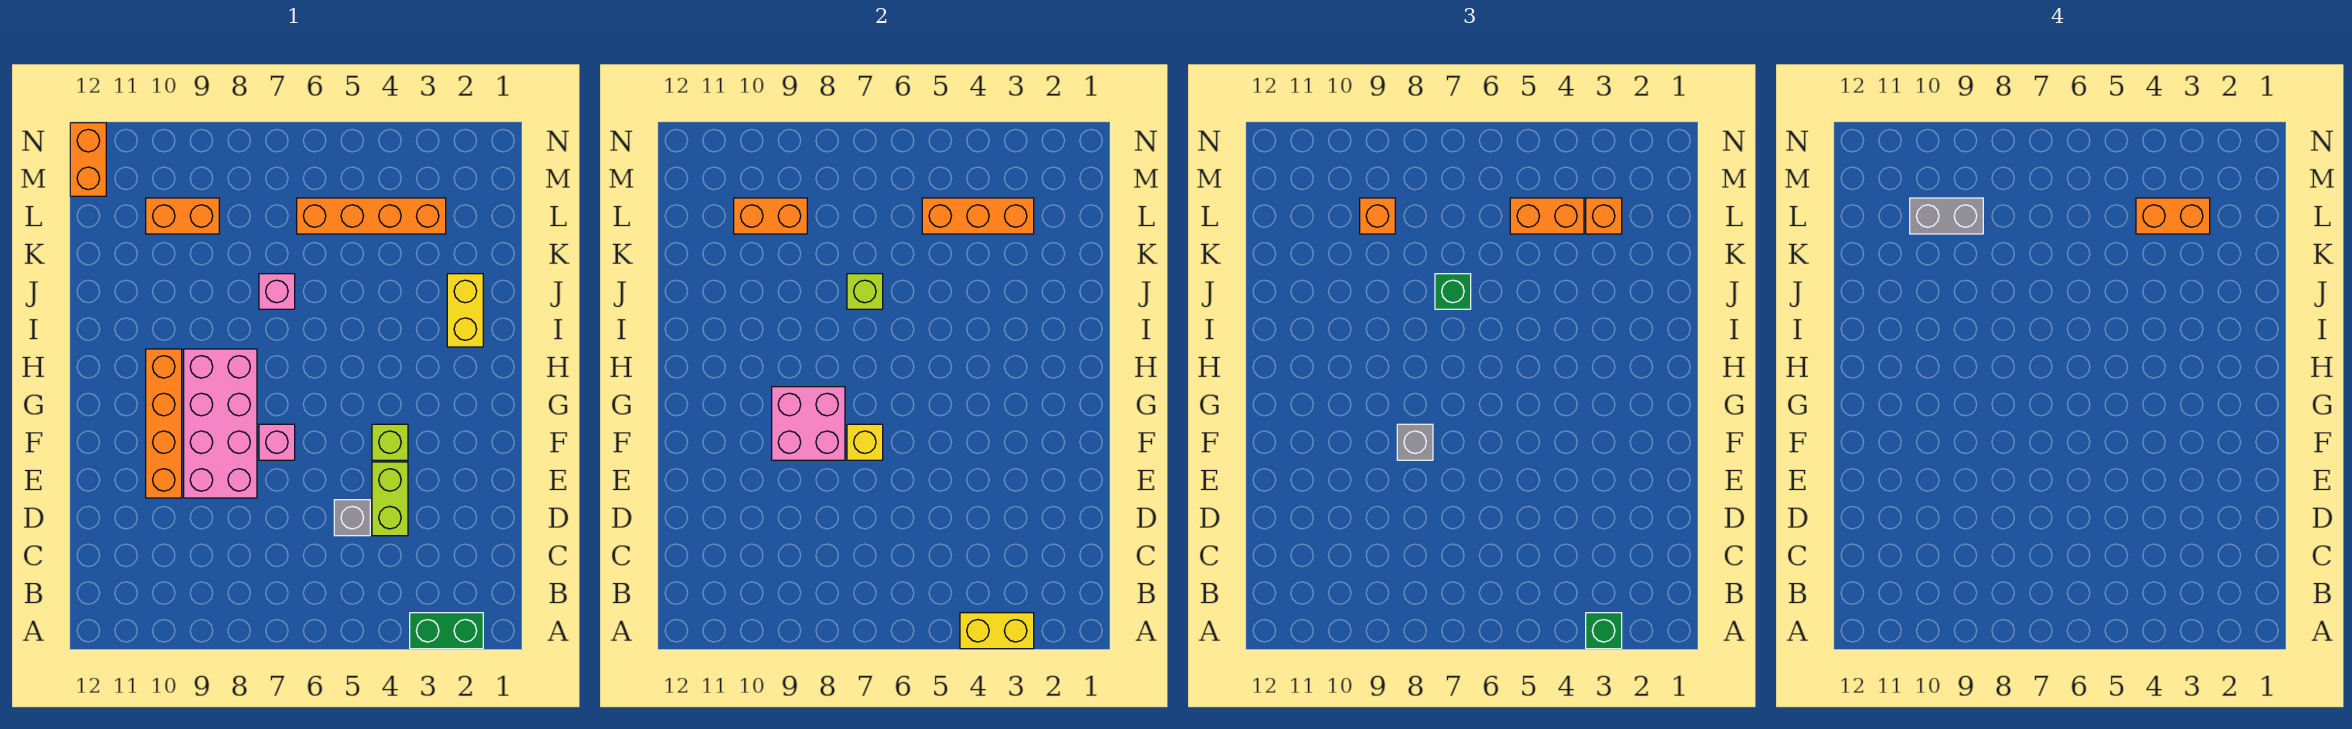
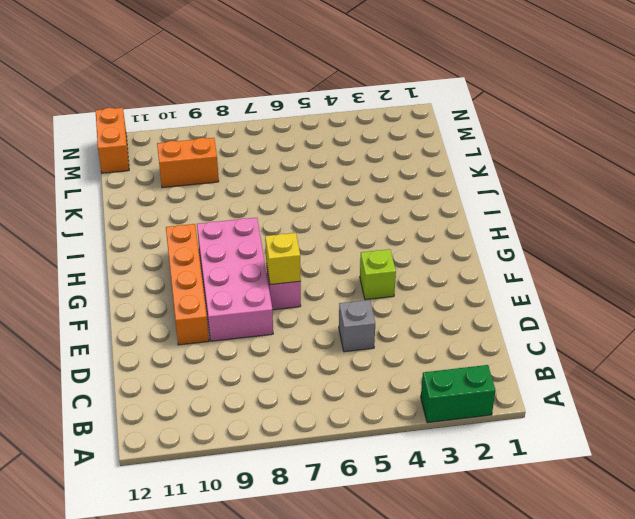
none -> lime 1x2 brick [372,462,408,536]
none -> yellow 1x2 brick [447,274,483,347]
none -> pink 1x1 brick [259,274,295,309]

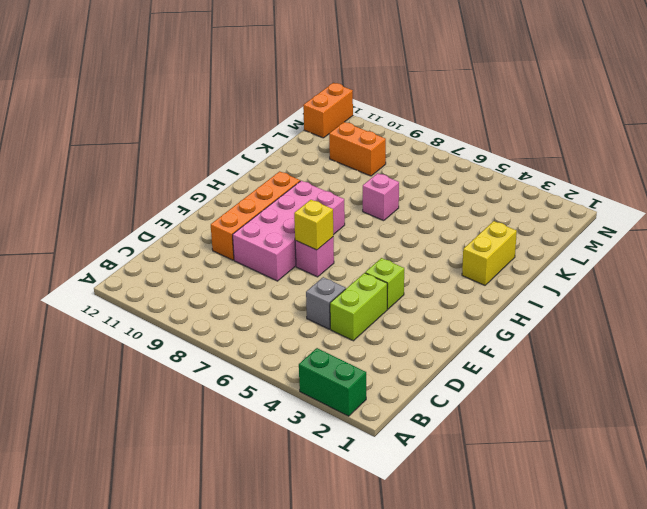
none -> orange 1x4 brick [297,198,446,234]
none -> yellow 1x2 brick [960,613,1034,649]
none -> pink 2x2 brick [772,387,845,460]

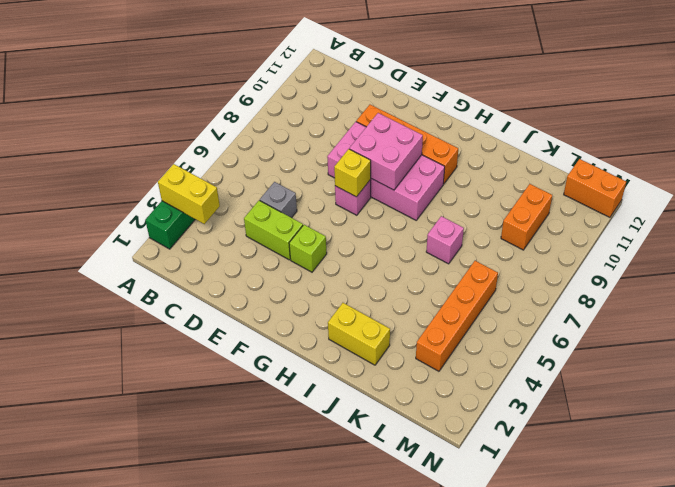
yellow 1x2 brick [158,164,220,224] -> yellow 1x2 brick turned to [960,613,1034,649]
none -> lime 1x1 brick [847,274,883,309]
none -> orange 1x3 brick [922,198,1034,234]
none -> orange 1x2 brick [734,198,807,234]

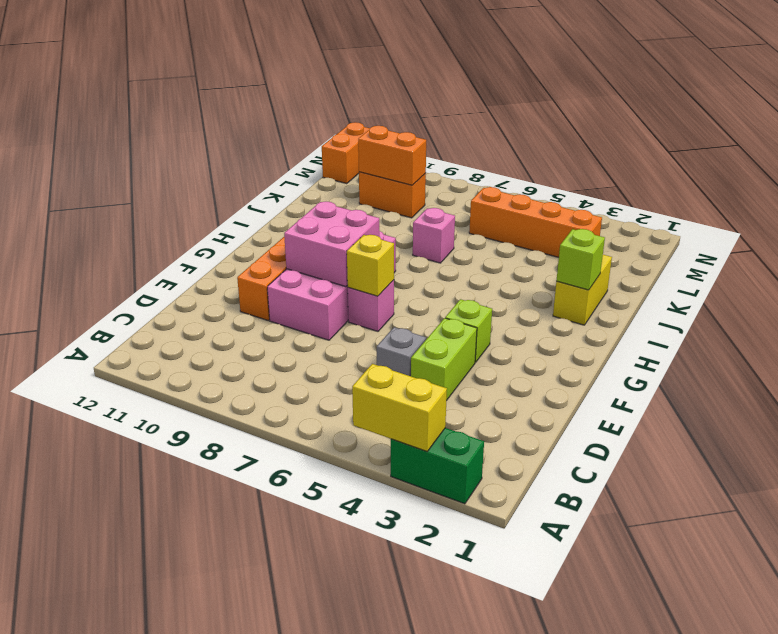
lime 1x1 brick [556,229,605,290] -> lime 1x1 brick moved to [847,274,883,309]
none -> orange 1x3 brick [922,198,1034,234]
none -> green 1x1 brick [1586,613,1622,649]
none -> grey 1x1 brick [1397,424,1433,460]

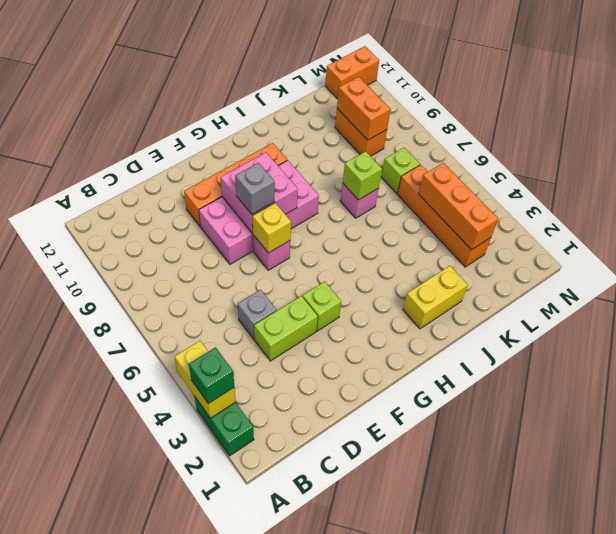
lime 1x1 brick [381,148,420,194] -> none
none -> green 1x1 brick [1435,274,1471,309]
none -> orange 1x1 brick [1586,198,1622,234]
none -> orange 1x2 brick [1510,198,1584,234]

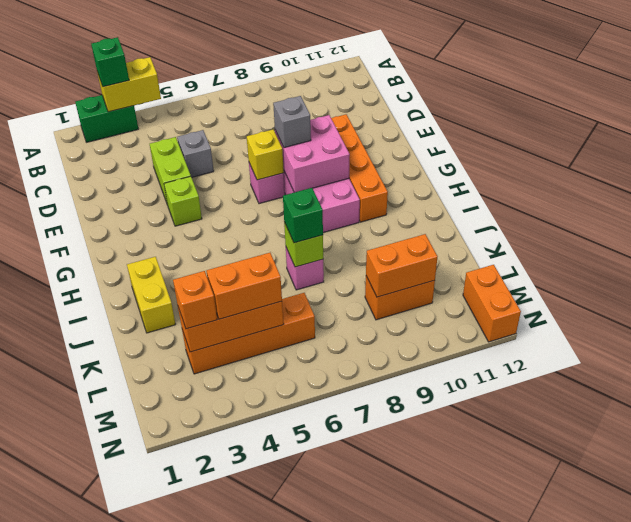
none -> orange 1x1 brick [1360,198,1395,234]
none -> orange 1x2 brick [2136,198,2210,234]
none -> grey 1x2 brick [1910,198,1983,234]

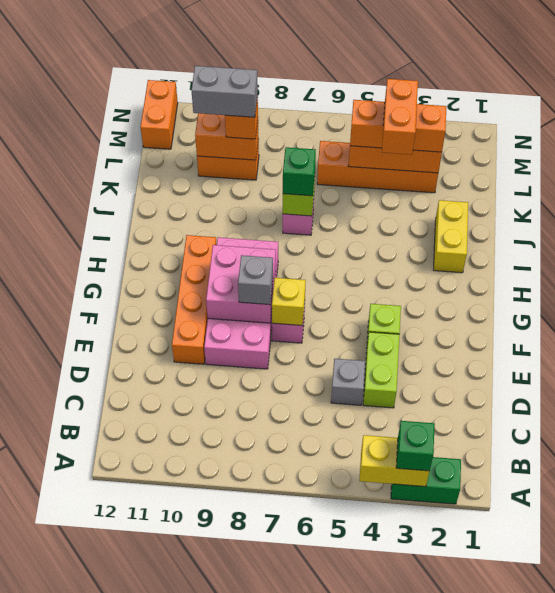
orange 1x2 brick [382,79,418,155] -> orange 1x2 brick turned to [2136,198,2210,234]

